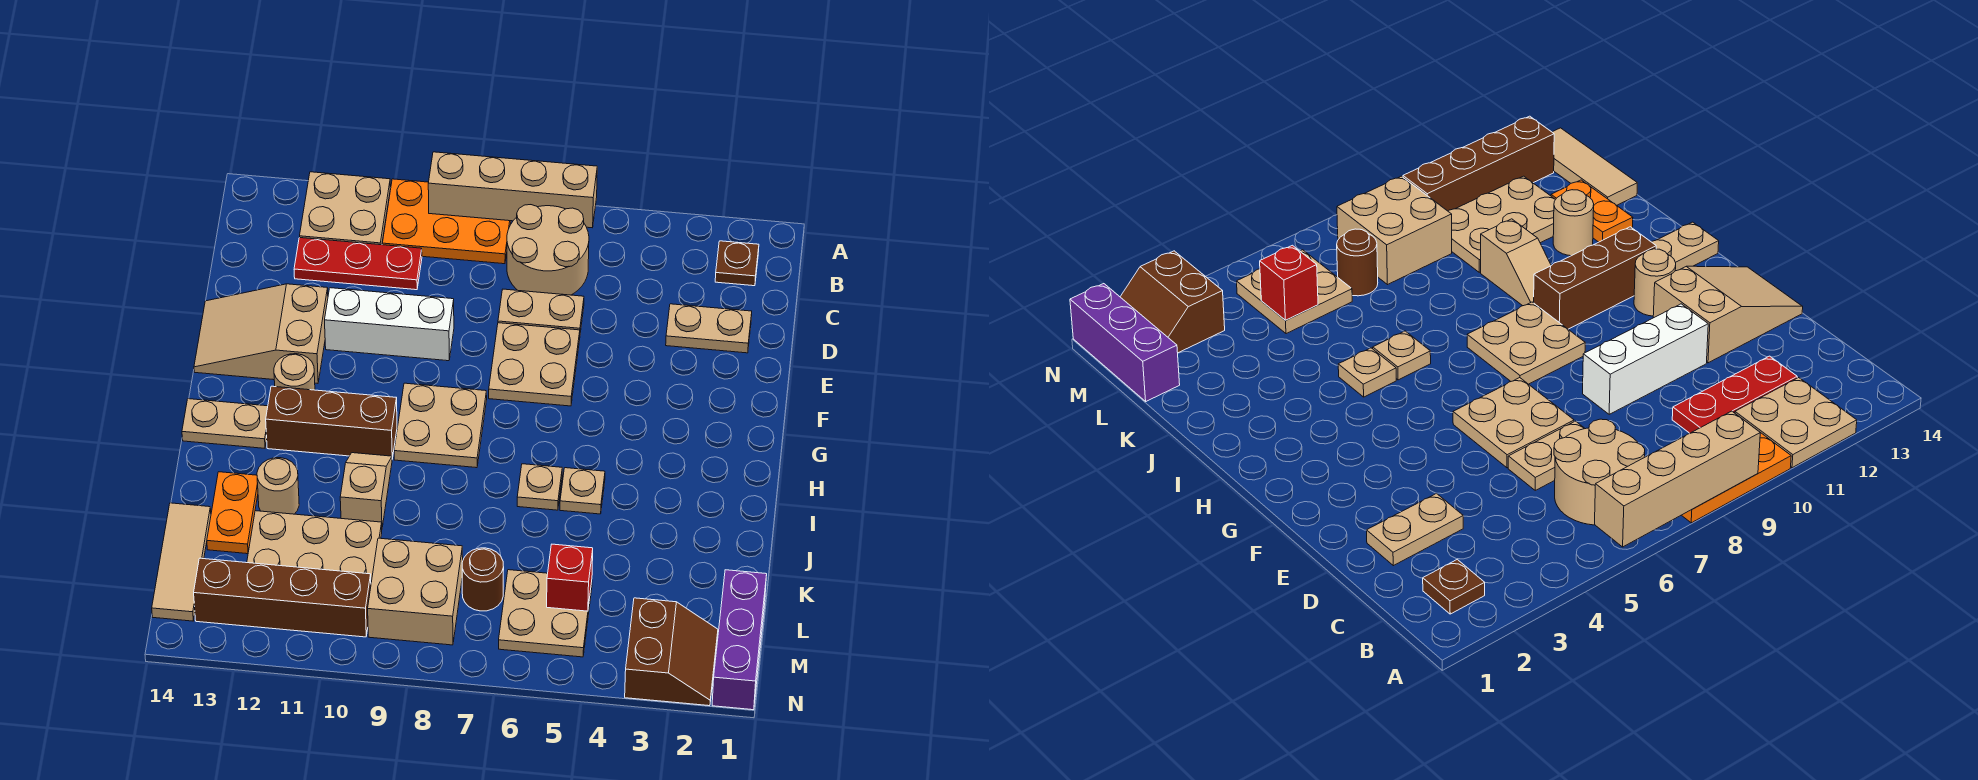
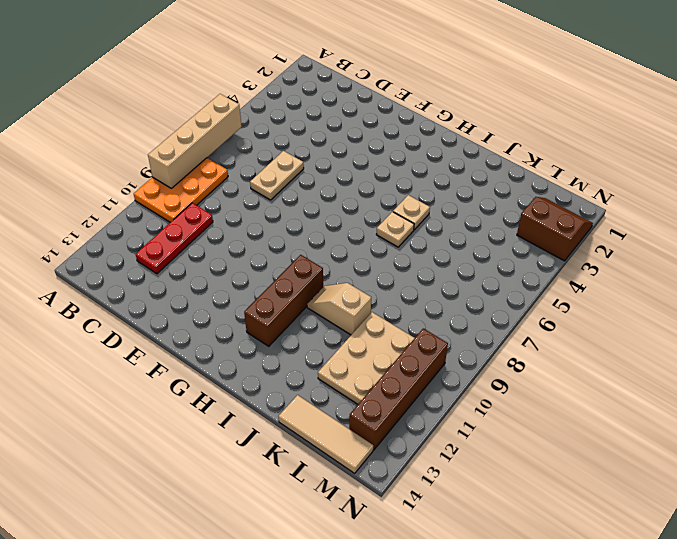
none -> tan 2x2 plate [300,172,390,245]
none -> brown 1x1 plate [715,241,759,286]
none -> tan 2x2 round brick [507,205,589,295]

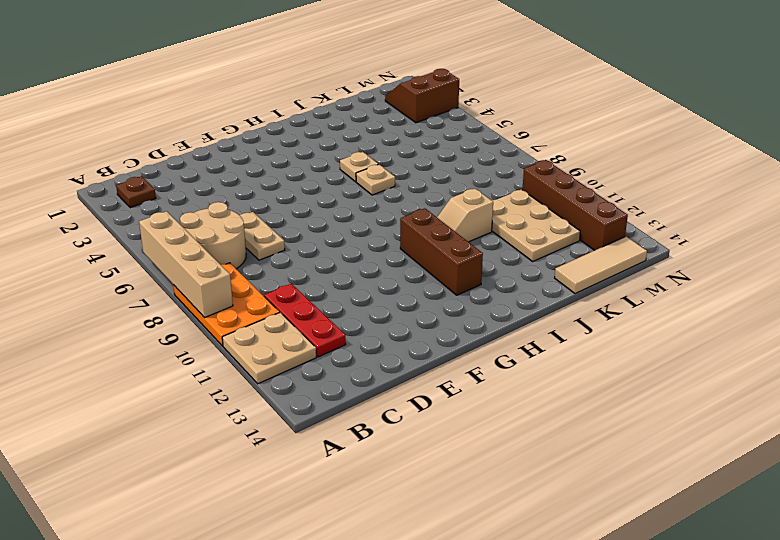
none -> tan 1x2 plate [666,304,752,353]
none -> tan 2x2 plate [489,323,580,406]
none -> white 1x3 brick [325,288,454,361]

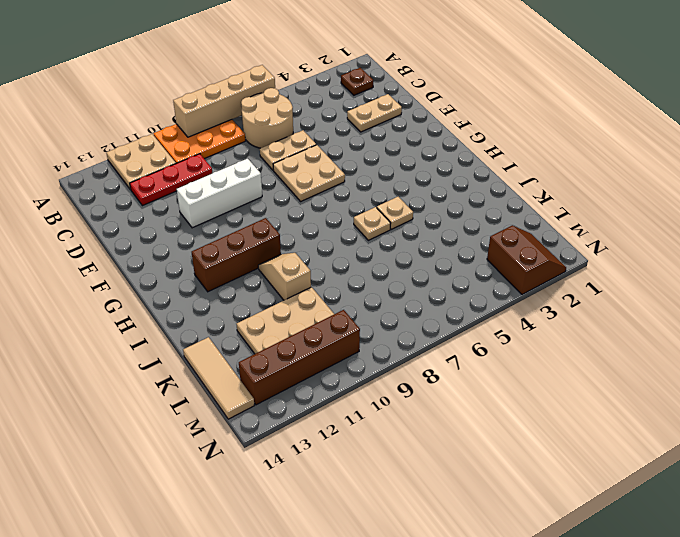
none -> tan 2x3 slope [194,284,328,383]
none -> tan 2x2 plate [394,383,487,468]
none -> tan 1x1 round brick [274,354,315,390]

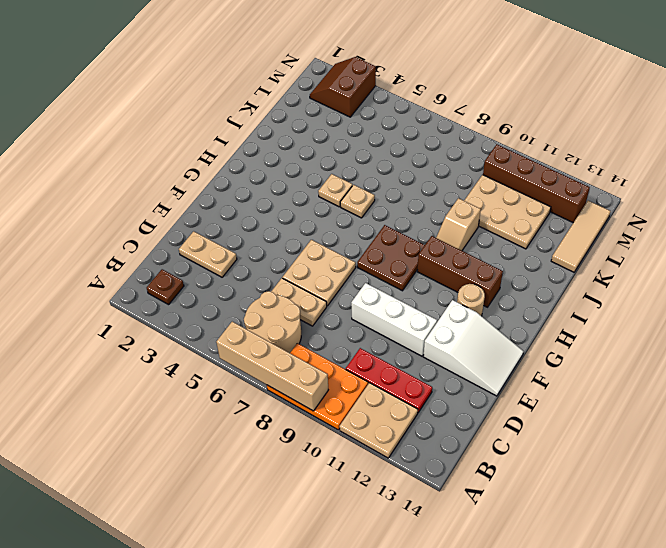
white 2x3 slope [423,300,524,396] -> tan 2x3 slope [194,284,328,383]
brown 2x2 plate [357,225,425,291] -> tan 2x2 plate [394,383,487,468]
none -> tan 1x2 plate [182,399,268,448]
none -> tan 1x1 round brick [257,458,299,514]
none -> orange 1x2 plate [207,472,258,554]

